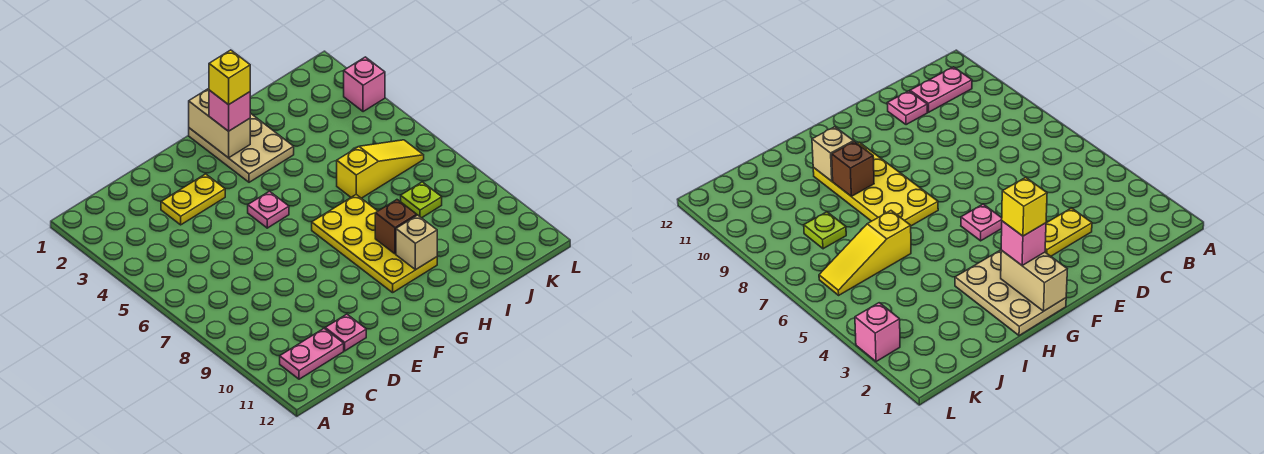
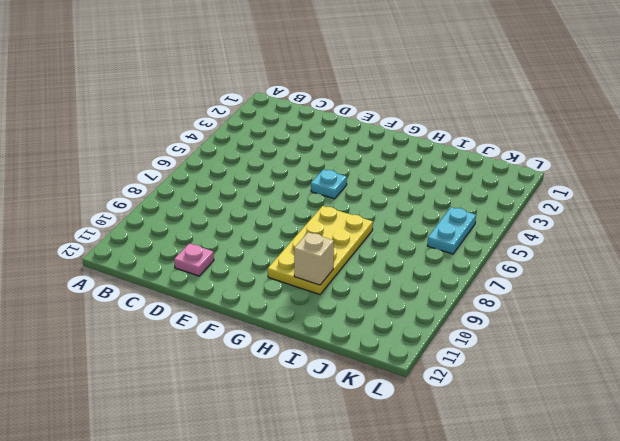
cyan 1x1 plate [311,169,347,199] -> pink 1x1 plate [248,191,289,228]
cyan 1x2 plate [427,207,476,254] -> yellow 1x3 slope [337,140,424,198]
none -> pink 1x2 plate [280,329,344,379]
none -> yellow 1x2 plate [161,174,225,225]
none -> tan 2x3 plate [189,113,294,182]

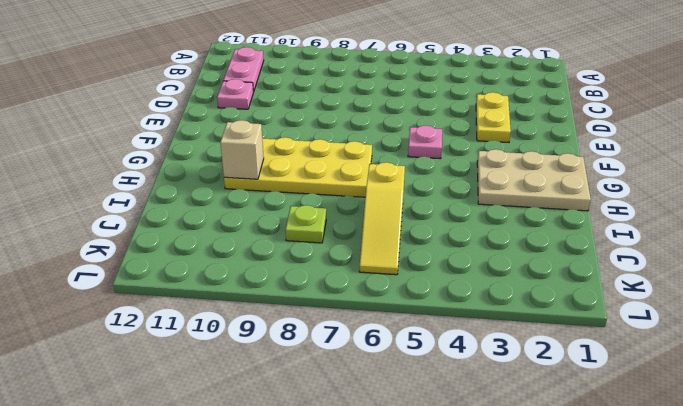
none -> pink 1x1 brick [344,57,385,112]
none -> tan 1x2 brick [189,89,250,158]
none -> brown 1x1 brick [375,200,417,254]

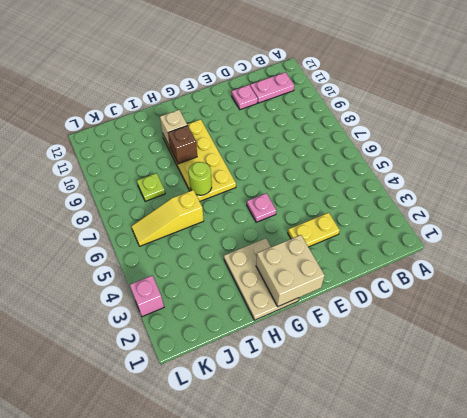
tan 2x2 brick [256,235,325,306] -> tan 1x2 brick [189,89,250,158]
lime 1x1 round brick [189,162,212,195] -> none
none -> pink 1x1 brick [209,90,250,131]
none -> yellow 1x1 brick [209,50,250,105]

